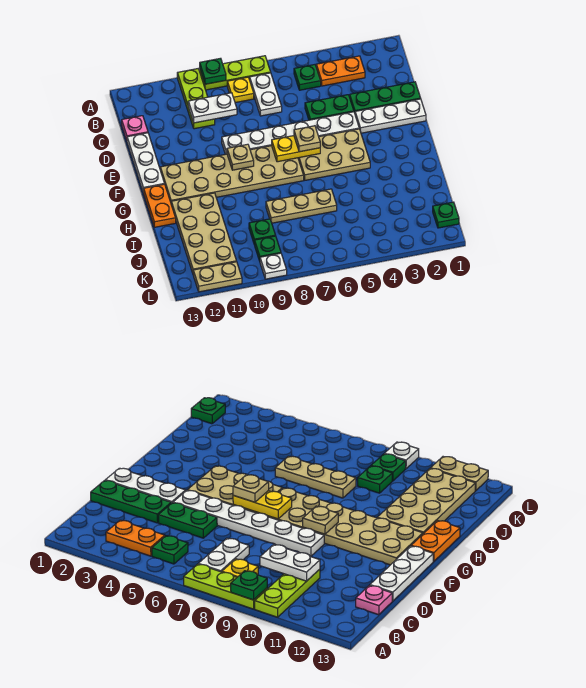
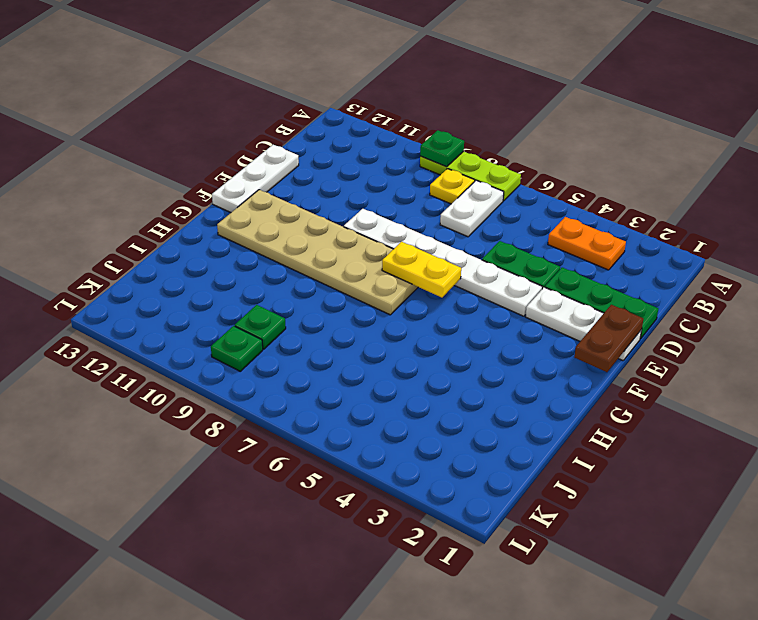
brown 1x2 plate [574,305,643,372] -> none
none -> lime 1x3 plate [177,69,215,129]
none -> green 1x1 plate [294,65,321,90]
none -> pink 1x1 plate [122,116,148,140]

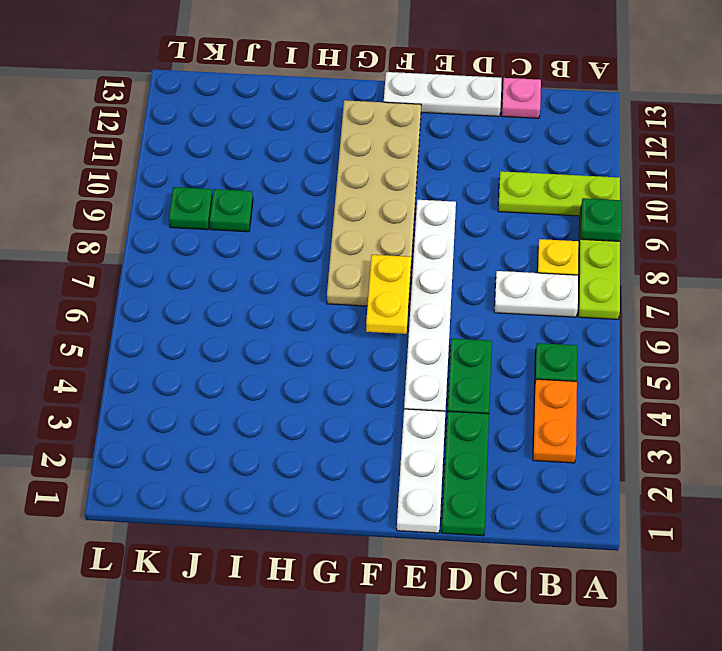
none -> tan 2x3 plate [298,129,370,180]
none -> orange 1x2 plate [144,184,176,227]
none -> tan 2x4 plate [171,193,237,273]

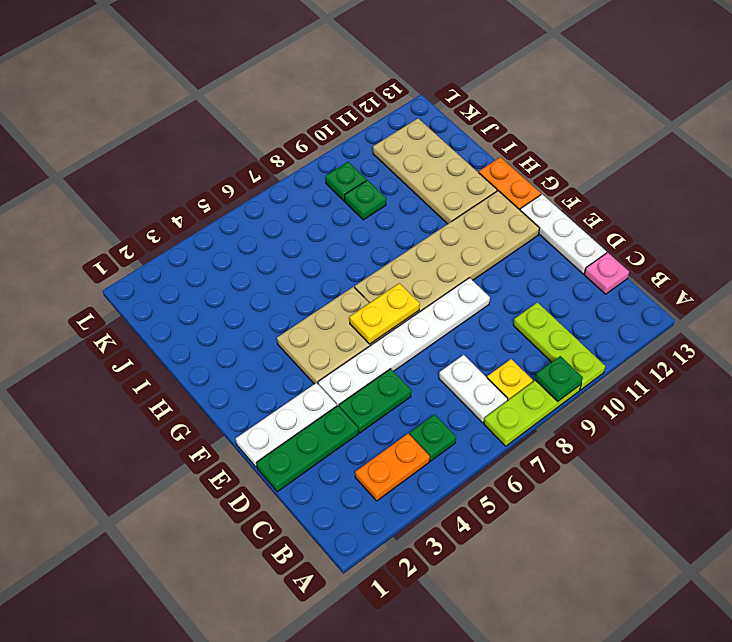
none -> tan 1x3 plate [266,189,337,223]
none -> green 1x1 plate [433,202,459,228]
none -> white 1x1 plate [260,253,287,279]

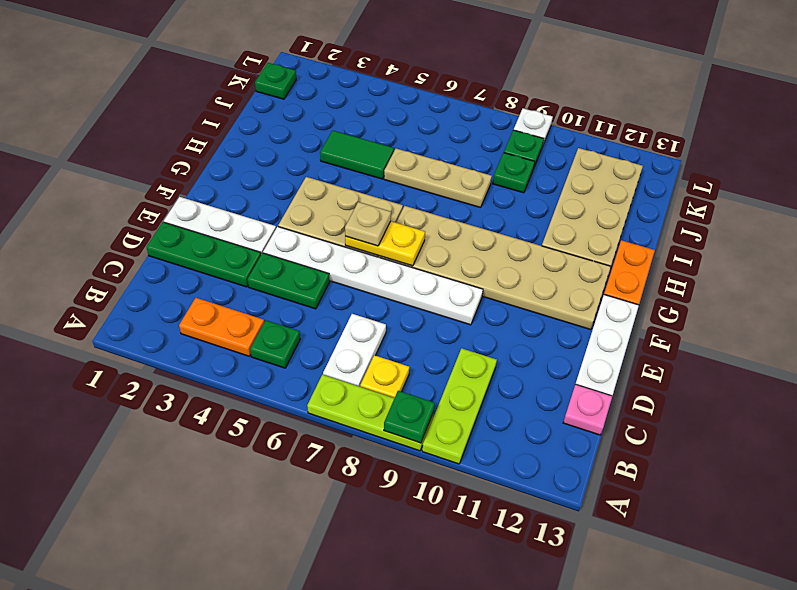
green 1x2 tile [320,131,394,179] -> none
none -> tan 1x2 plate [193,262,242,292]
none -> white 1x2 plate [188,93,237,123]
none -> tan 1x1 plate [227,144,254,170]

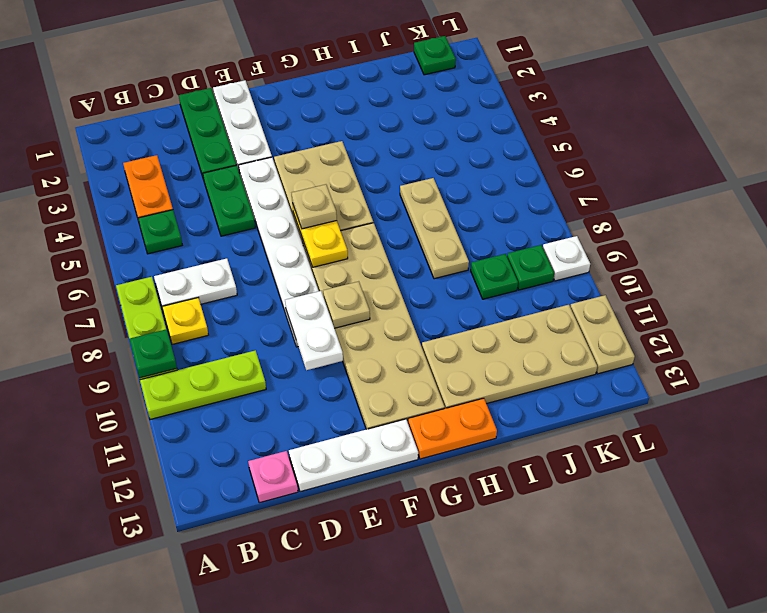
white 1x2 plate [285,291,343,370] -> white 1x2 plate moved to [188,93,237,123]

